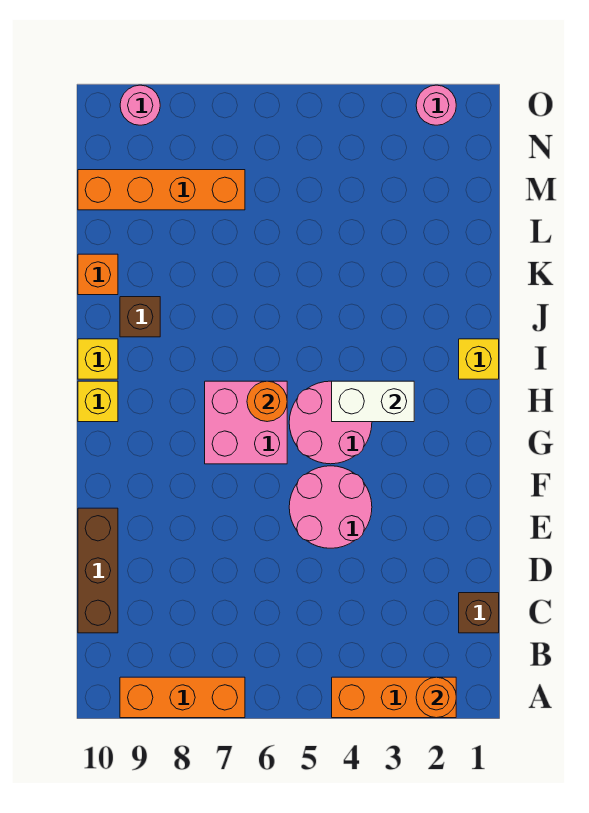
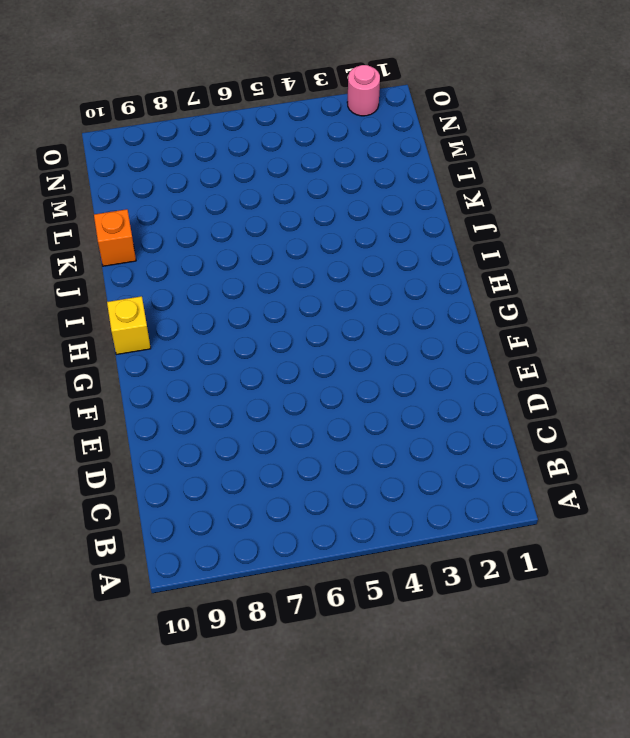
none -> orange 1x3 brick [332,677,456,718]
none -> orange 1x3 brick [120,677,245,718]
none -> brown 1x1 brick [459,593,499,633]

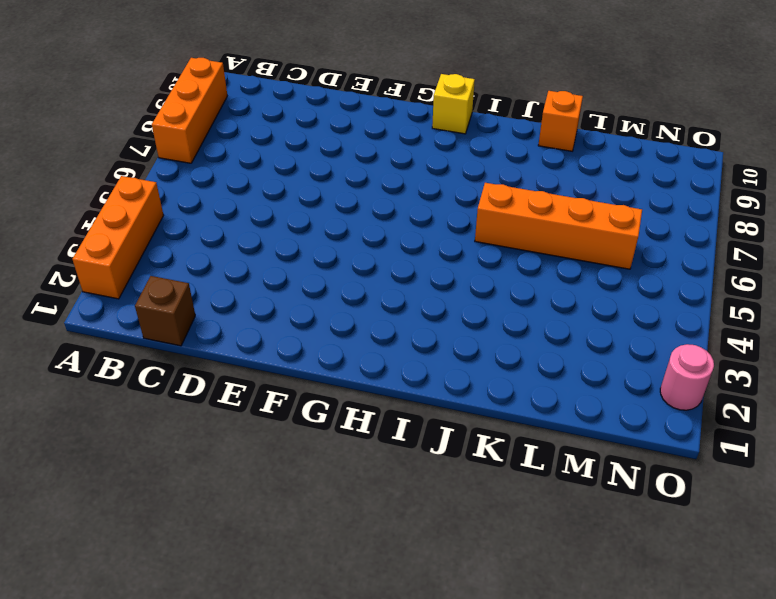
orange 1x4 brick [475,183,642,269] -> orange 1x4 brick turned to [78,170,245,210]
none -> brown 1x3 brick [78,508,118,633]
none -> pink 2x2 round brick [289,466,372,548]
none -> pink 2x2 round brick [289,381,372,464]

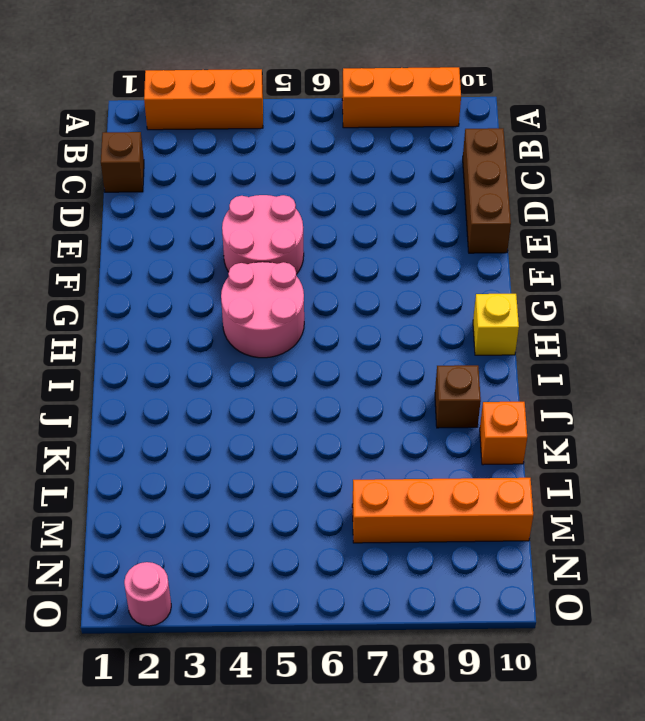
none -> pink 2x2 brick [205,381,287,464]
none -> yellow 1x1 brick [459,339,499,379]
none -> yellow 1x1 brick [78,339,118,379]

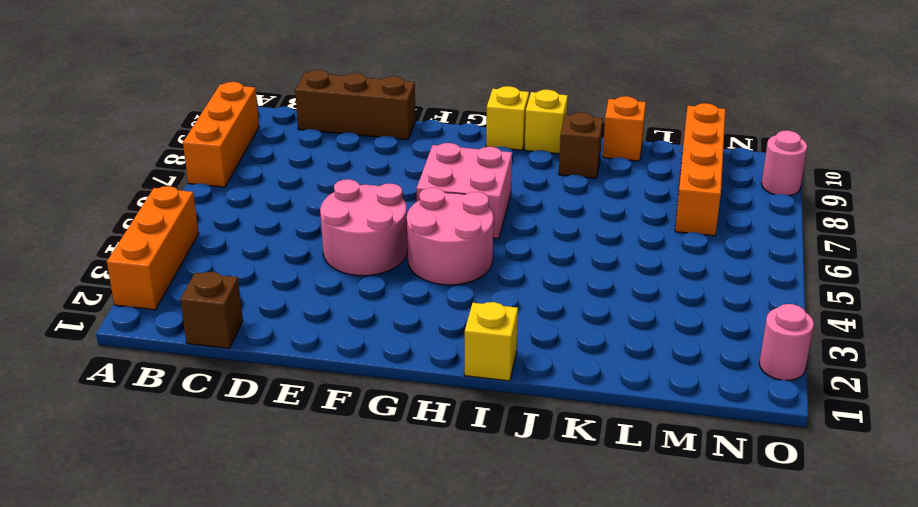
none -> orange 1x1 round brick [416,677,456,718]
none -> white 1x2 brick [332,381,414,422]
none -> orange 1x1 round brick [247,381,287,422]

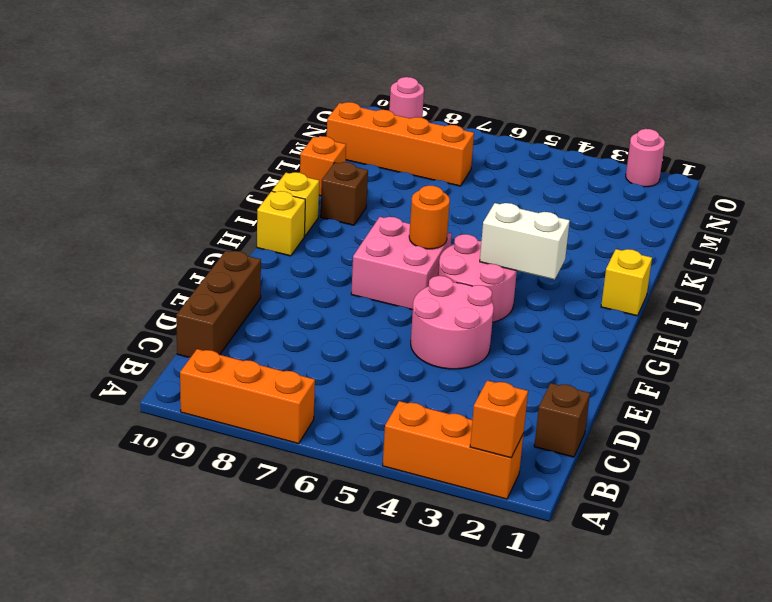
orange 1x1 brick [470,380,528,458] -> orange 1x1 round brick [416,677,456,718]

